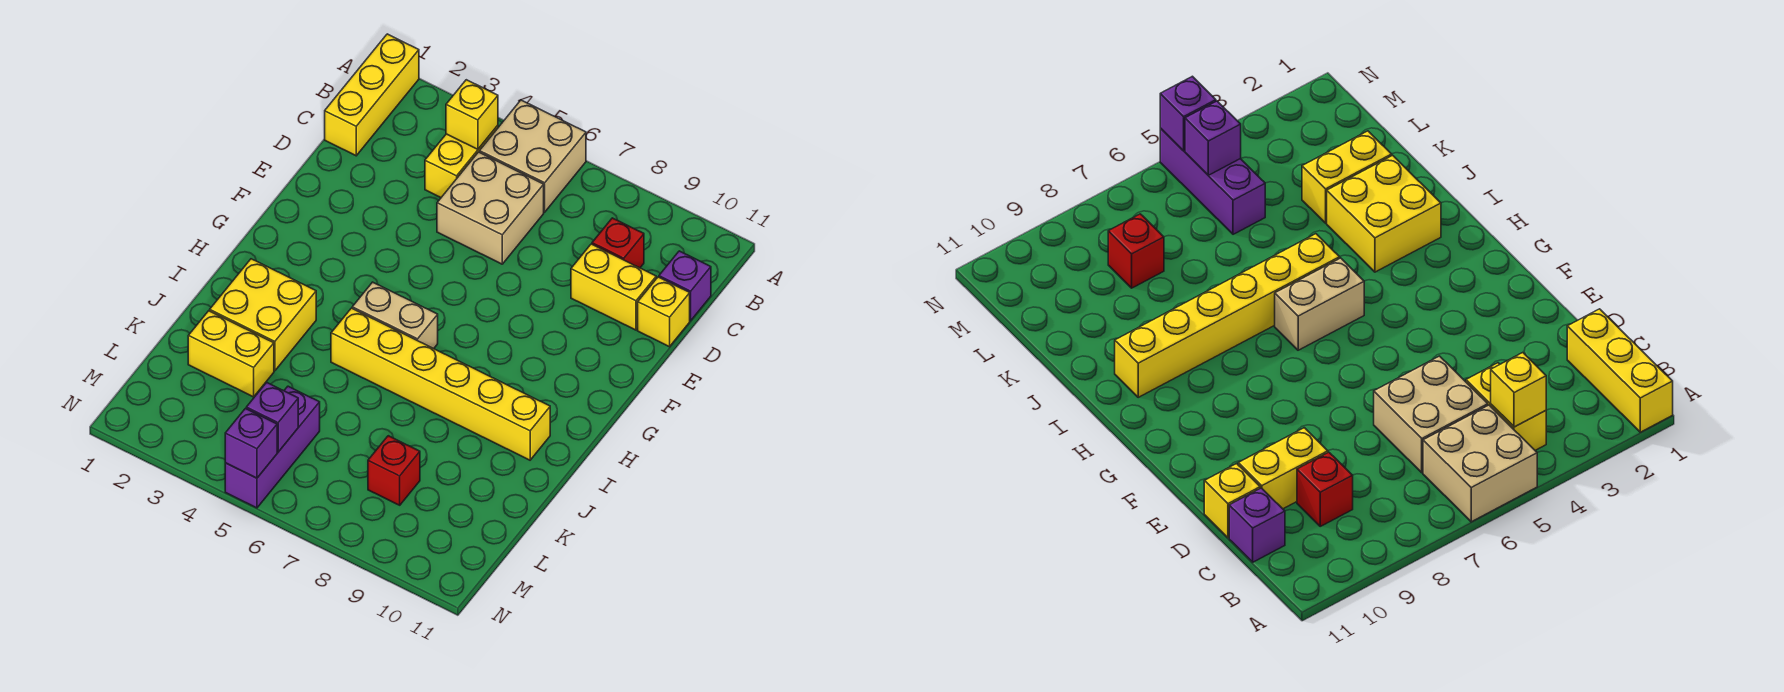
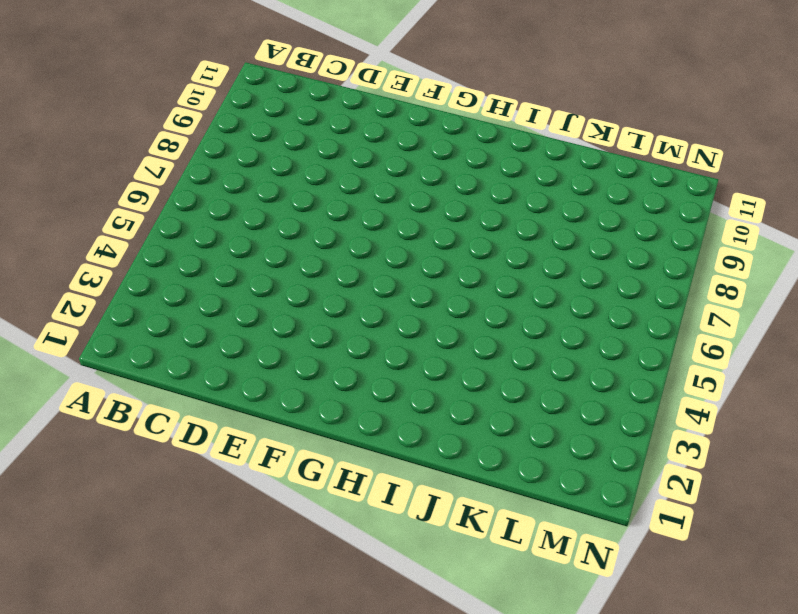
none -> yellow 1x3 brick [325,34,419,156]
none -> tan 2x2 brick [479,100,586,212]
none -> yellow 1x2 brick [425,126,498,197]

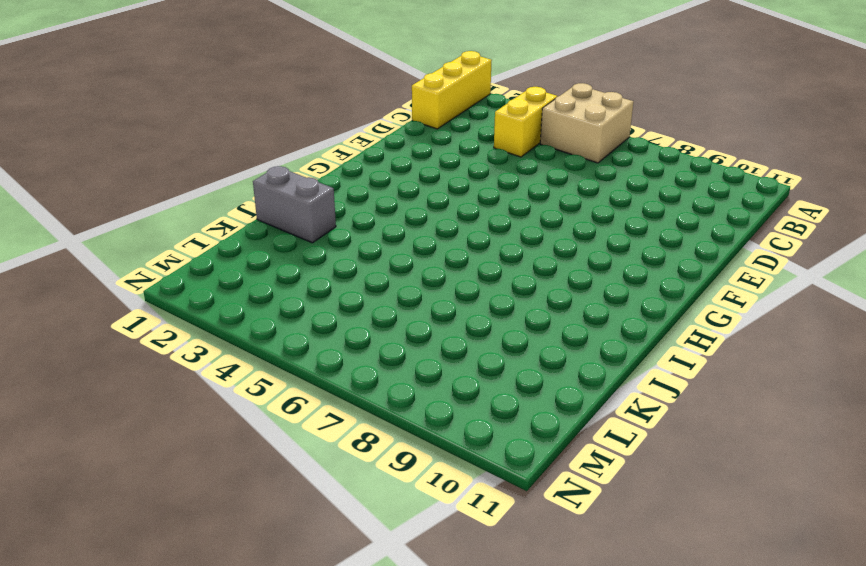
grey 1x2 brick [253,166,336,243] -> yellow 2x2 brick [210,259,316,371]
none -> tan 2x2 brick [437,152,544,264]
none -> red 1x1 brick [592,218,644,268]
none -> purple 1x1 brick [659,251,711,321]

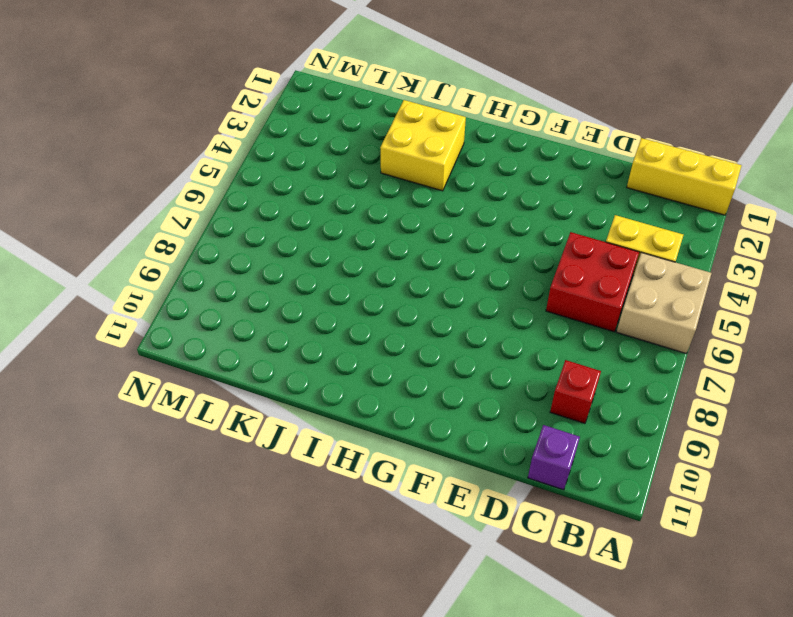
red 2x2 brick [546,232,639,332] -> tan 2x2 brick [437,152,544,264]
none -> yellow 1x2 brick [571,244,656,330]
none -> yellow 1x1 brick [638,277,690,347]
none -> tan 1x2 brick [352,282,438,349]

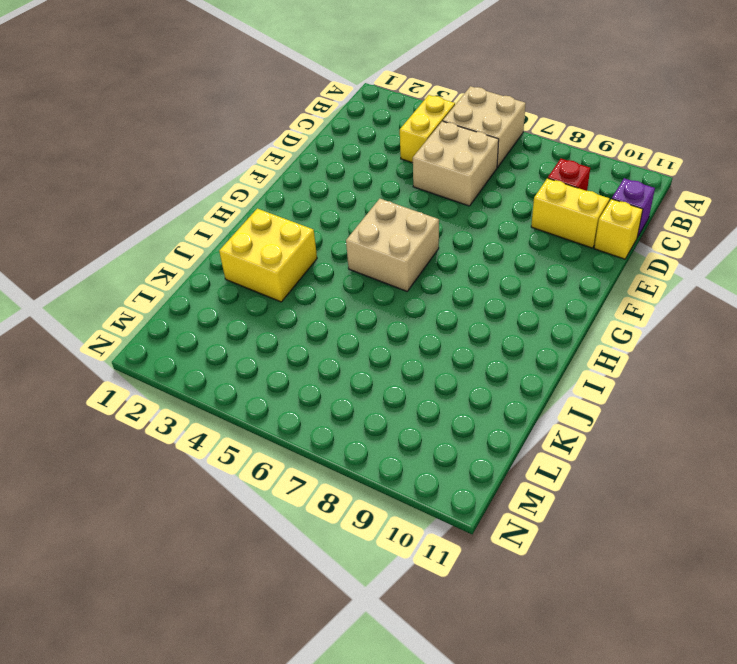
tan 2x2 brick [346,199,439,291] -> tan 1x2 brick [352,282,438,349]
none -> yellow 1x3 brick [325,34,419,156]
none -> yellow 1x6 brick [331,308,550,460]
none -> yellow 1x2 brick [188,311,274,397]

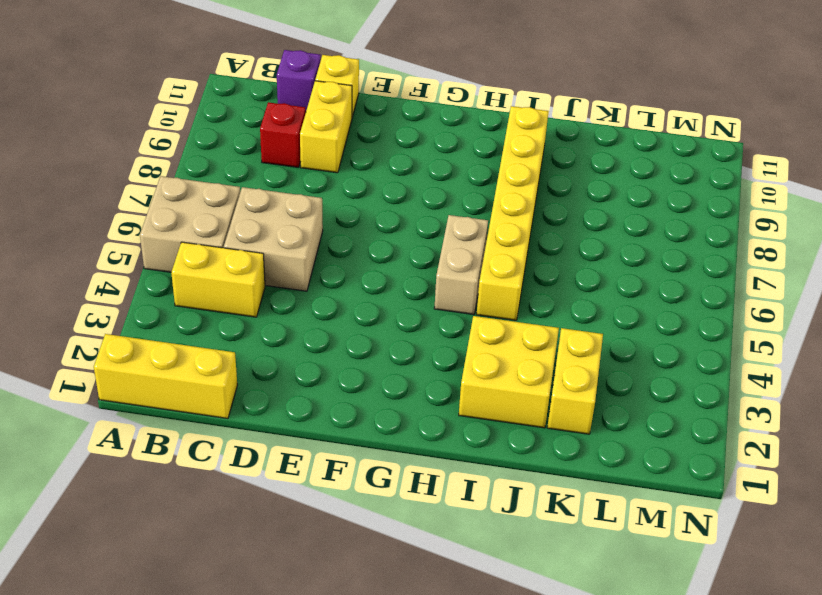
none -> purple 1x3 brick [225,386,320,508]
none -> red 1x1 brick [368,436,420,505]
none -> yellow 1x1 brick [446,80,498,149]

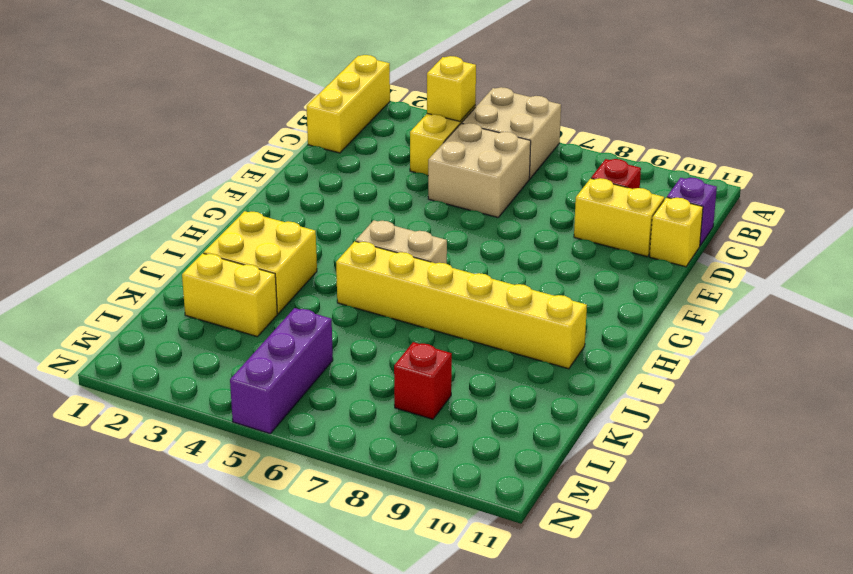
none -> purple 1x1 brick [246,382,298,452]
none -> purple 1x1 brick [225,409,277,478]

